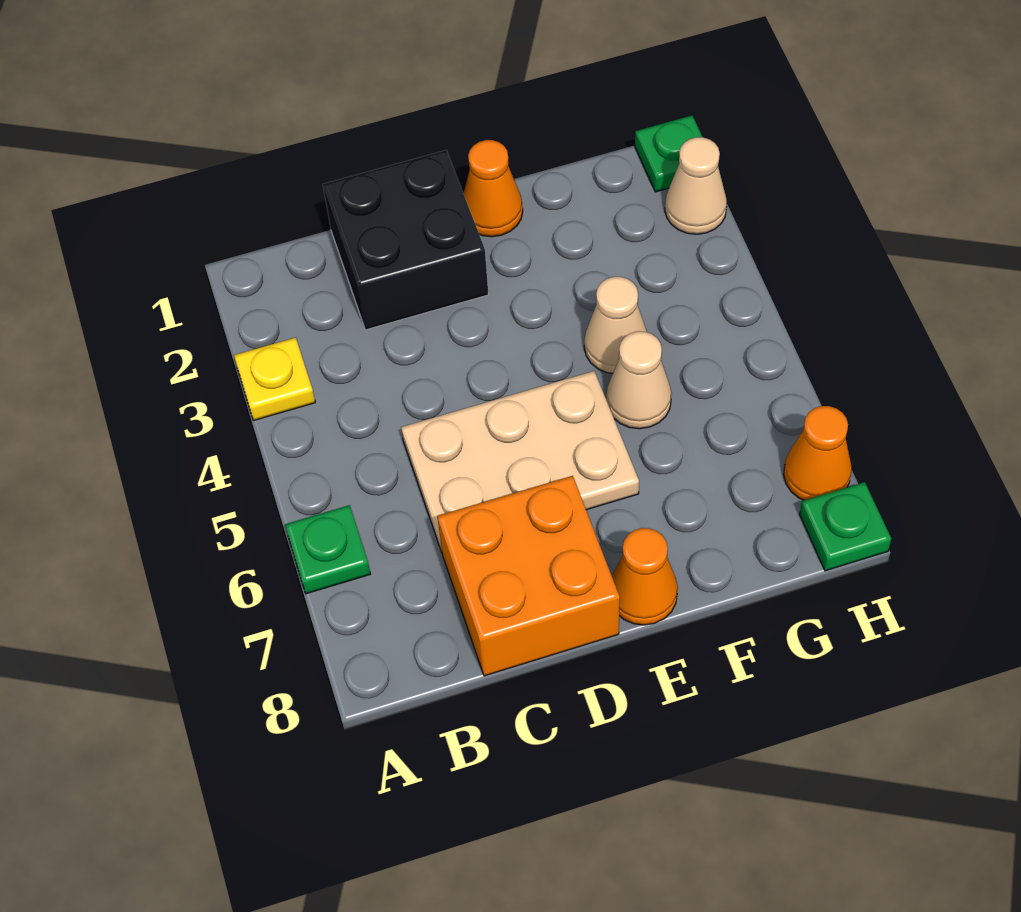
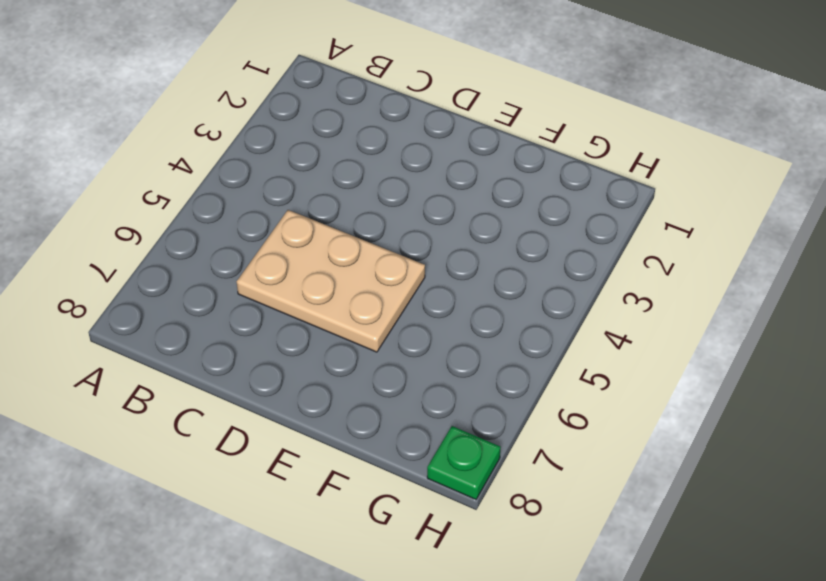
none -> yellow 1x1 plate [234,338,315,421]
none -> green 1x1 plate [285,505,370,594]
none -> black 2x2 brick [323,150,488,330]

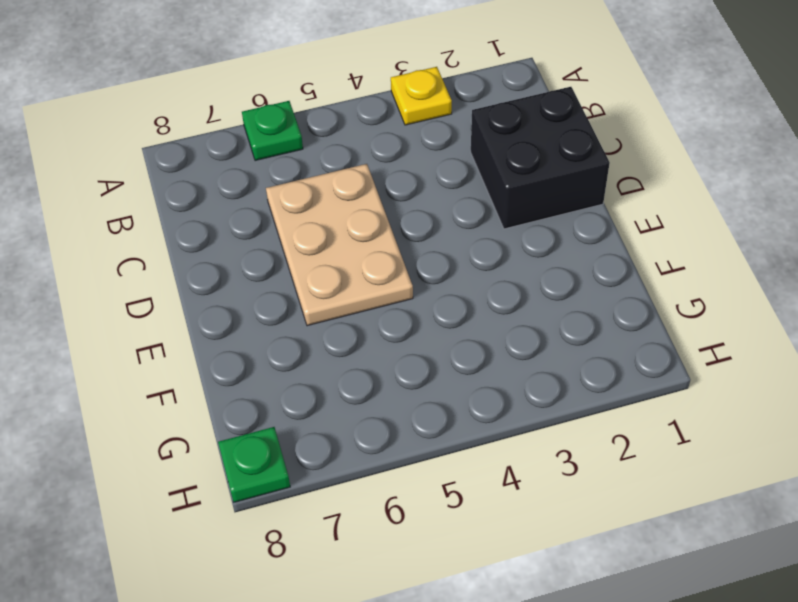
none -> orange 2x2 brick [437,476,620,676]
none -> orange 1x1 cone [463,140,523,237]
none -> orange 1x1 cone [612,528,678,625]

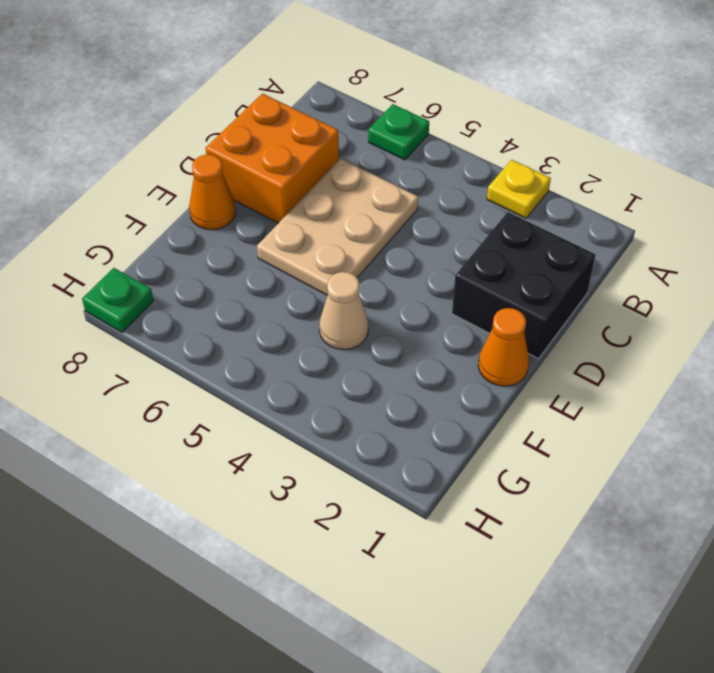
none -> tan 1x1 cone [606,331,672,429]
none -> green 1x1 plate [635,116,702,192]
none -> tan 1x1 cone [665,137,727,234]

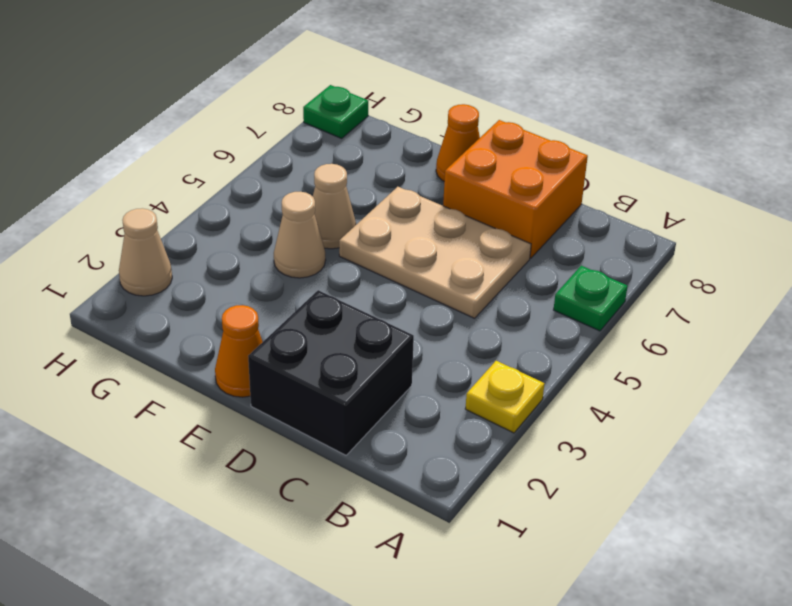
none -> green 1x1 plate [635,116,702,192]
none -> orange 1x1 cone [784,406,852,500]

